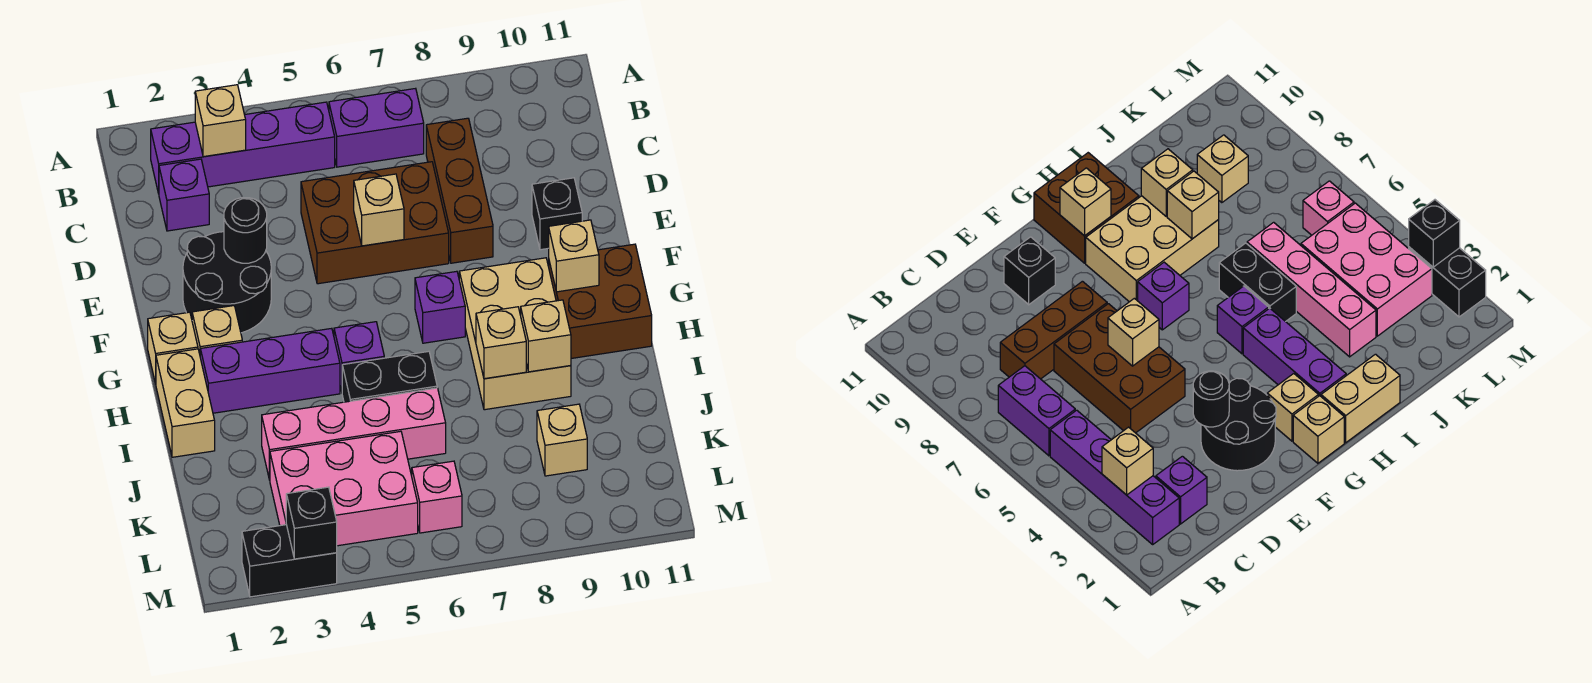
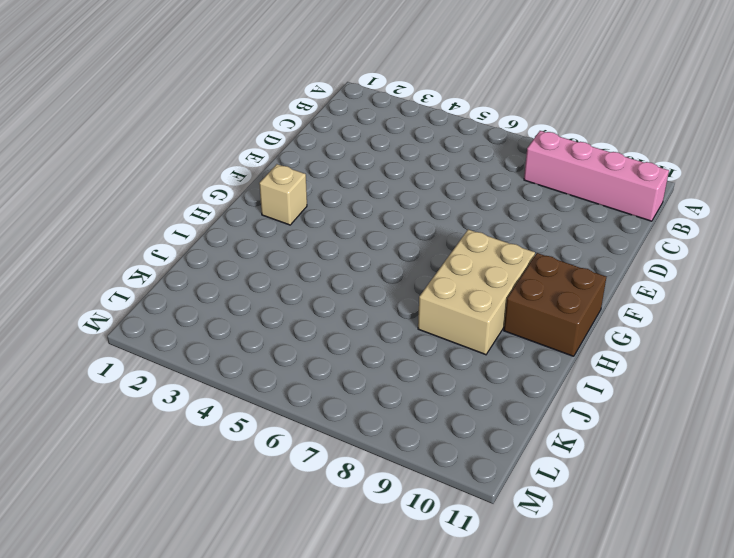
pink 1x4 brick [524,131,669,221] -> pink 1x4 brick moved to [262,388,446,480]
none -> purple 1x4 brick [151,102,335,194]
none -> purple 1x2 brick [329,88,424,167]
none -> purple 1x1 brick [159,159,209,231]

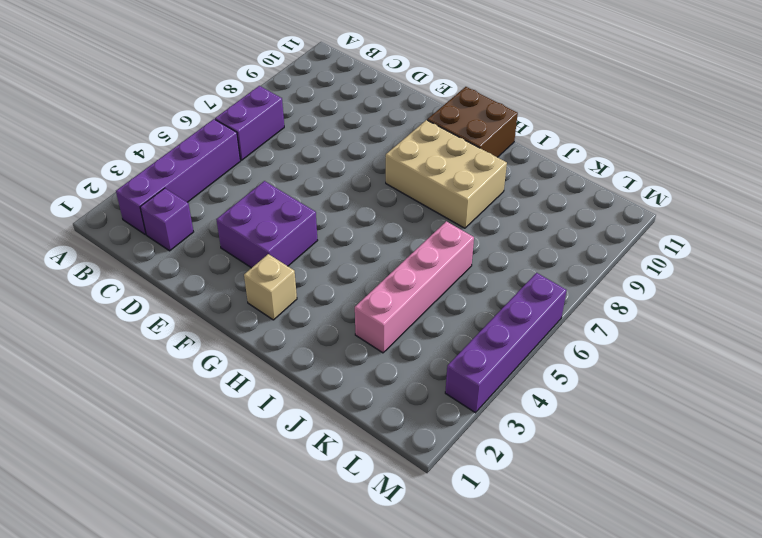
purple 2x2 brick [216,181,318,268] -> black 2x2 round brick [183,232,271,333]
purple 1x4 brick [445,273,567,413] -> black 1x2 brick [242,525,337,597]
none -> brown 1x3 brick [426,118,493,263]
none -> brown 2x3 brick [301,162,449,284]
none -> black 1x1 brick [532,178,582,250]

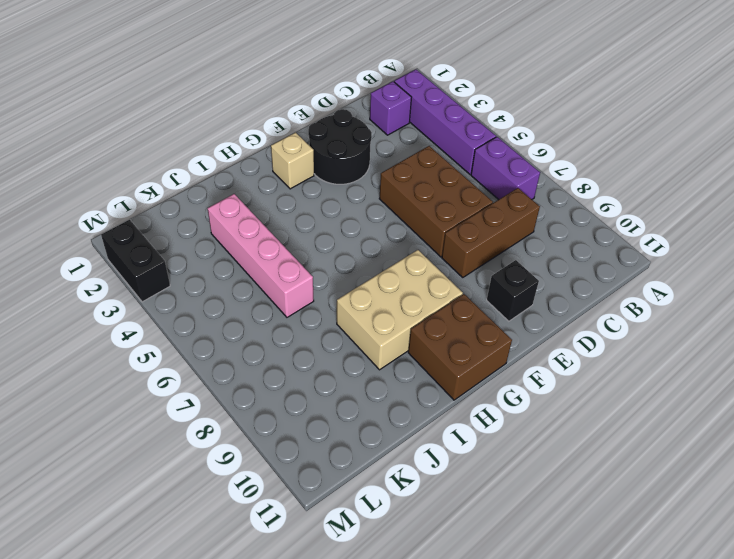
none -> tan 1x1 brick [148,312,198,384]
none -> purple 1x1 brick [415,271,465,343]
none -> tan 1x2 brick [156,349,215,457]

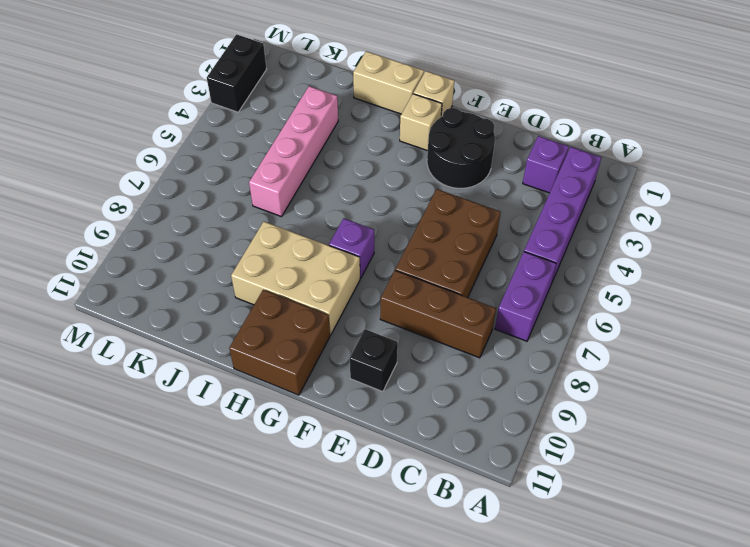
none -> purple 1x3 brick [200,328,340,413]
none -> purple 1x1 brick [334,322,384,391]
none -> black 1x2 brick [342,351,437,402]

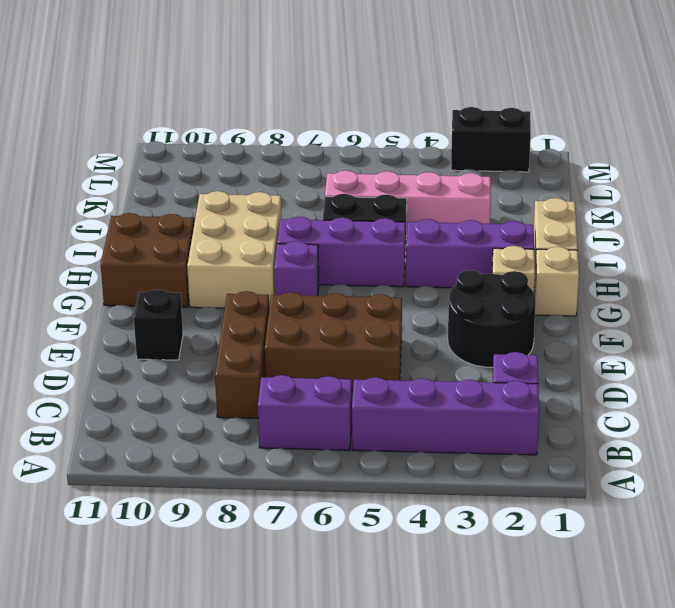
purple 1x3 brick [277,217,406,287] -> purple 1x1 brick [334,322,384,391]
none -> pink 2x3 brick [270,431,418,546]
none -> tan 1x1 brick [537,404,587,476]
none -> pink 1x1 brick [412,461,462,533]

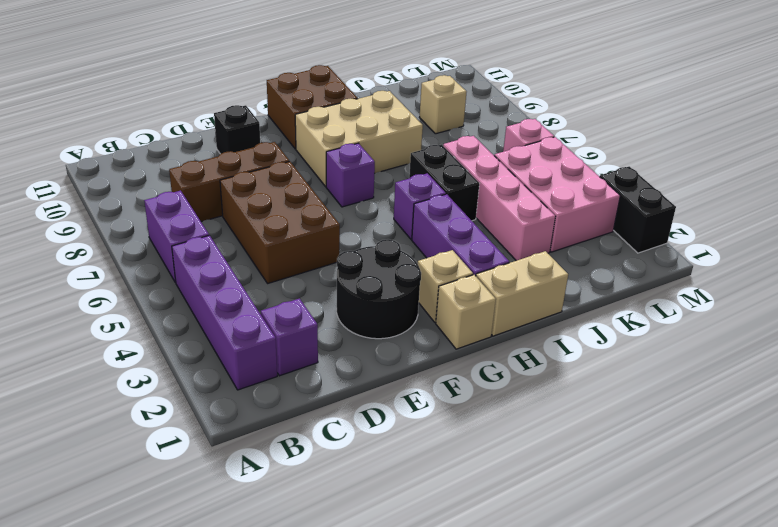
none -> tan 1x1 brick [195,85,246,157]
none -> black 1x1 round brick [224,198,267,263]
none -> tan 1x1 brick [354,174,404,246]

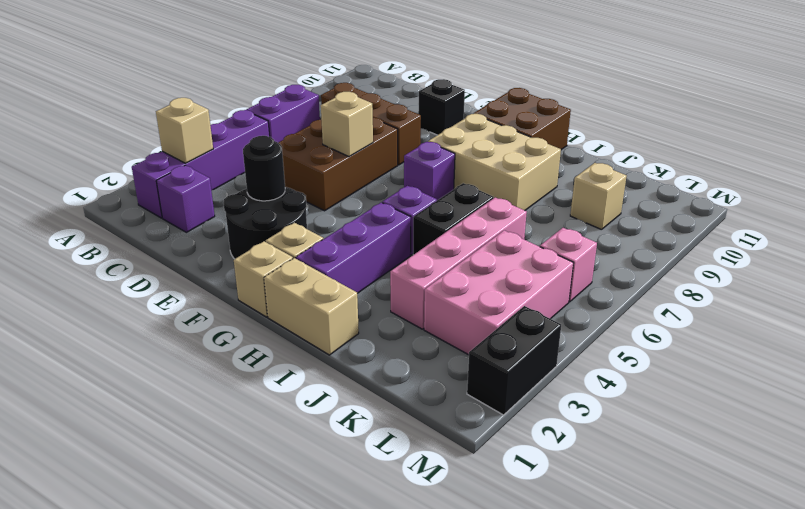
none -> tan 1x1 brick [549,220,599,292]
none -> tan 1x1 brick [476,307,526,379]
none -> tan 1x1 brick [521,300,571,372]

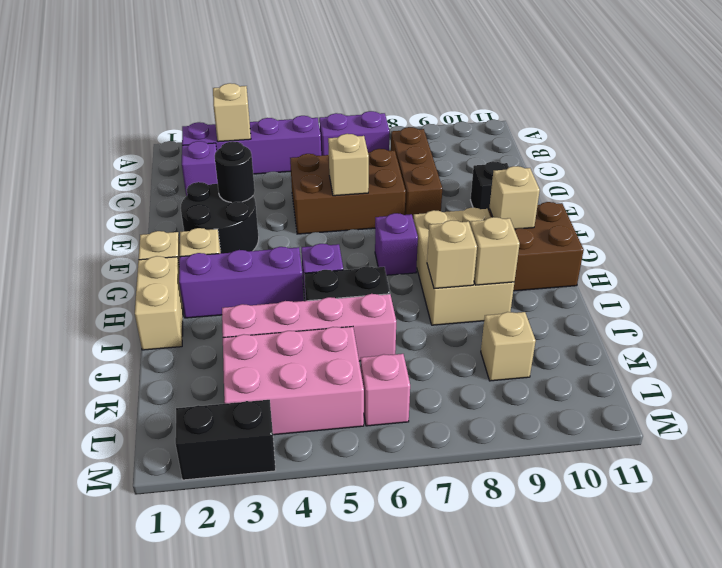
none -> black 1x1 brick [286,487,337,559]

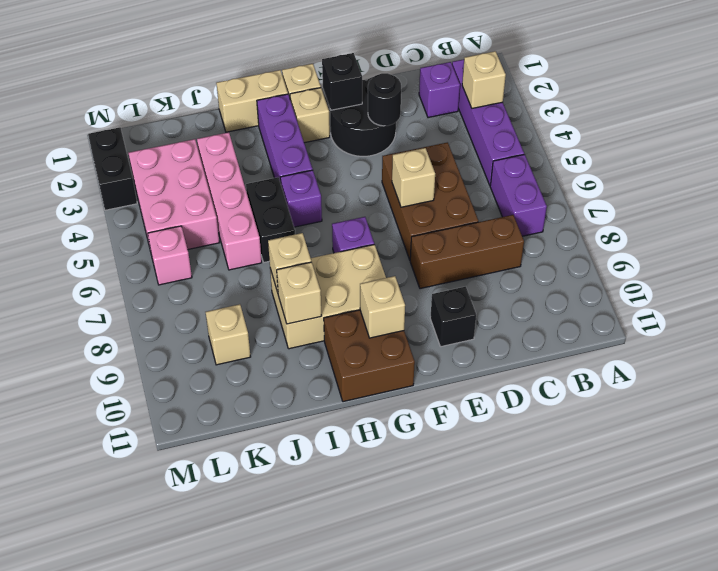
black 1x1 brick [322,53,362,110] -> black 1x1 brick moved to [286,487,337,559]

